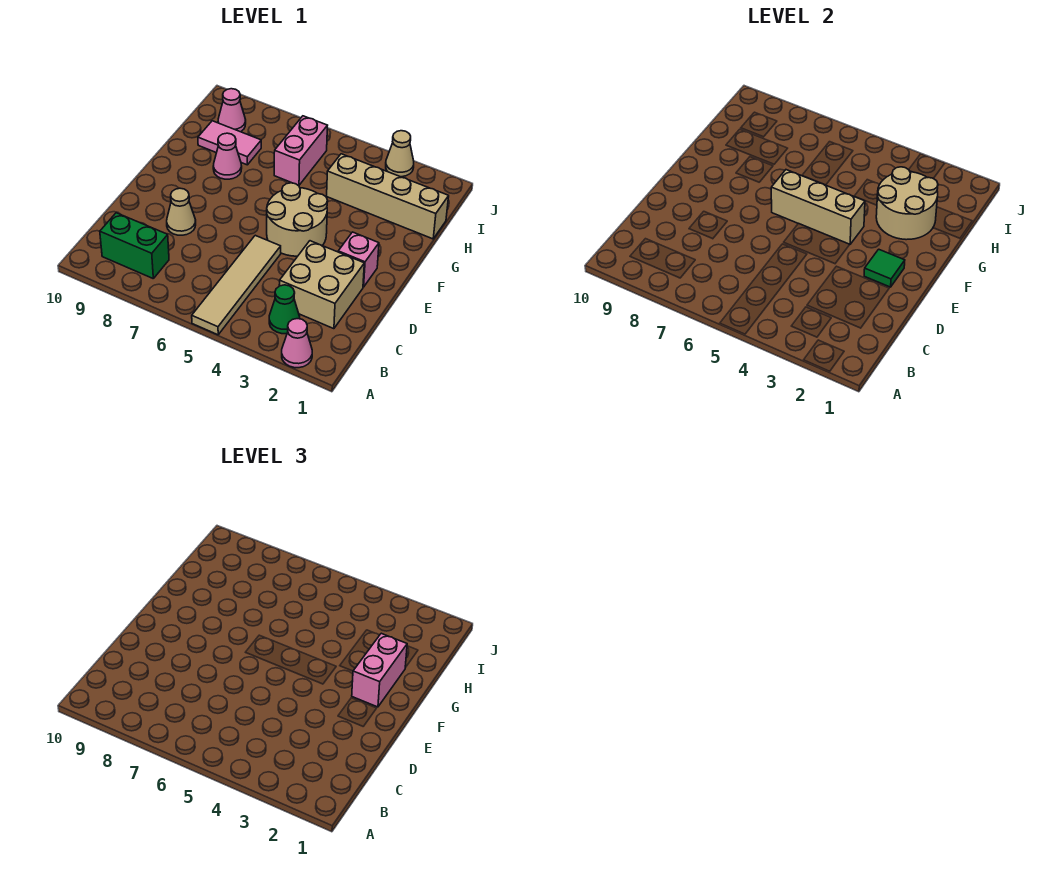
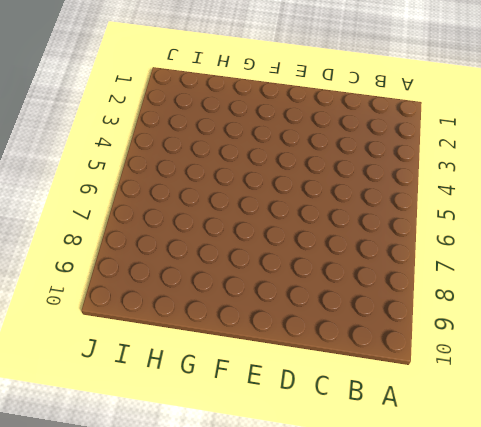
none -> pink 1x1 cone [282,319,312,368]
none -> tan 1x4 tile [192,235,281,335]
none -> green 1x1 cone [269,285,300,334]

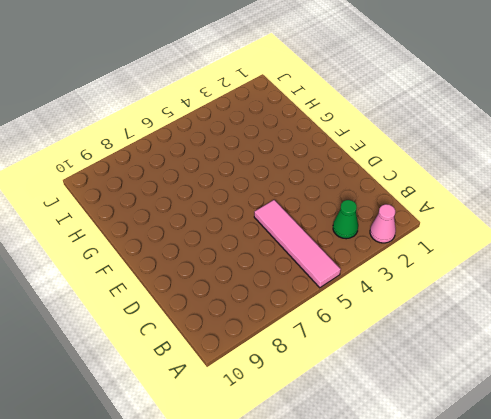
pink 1x4 tile [254,200,341,288] -> tan 1x4 tile [192,235,281,335]
none -> green 1x2 brick [100,213,169,278]
none -> tan 2x2 brick [279,241,364,329]
none -> tan 1x1 cone [167,188,196,235]

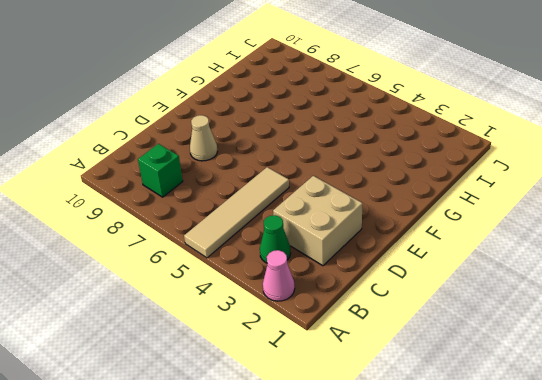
green 1x1 brick [138,144,183,197] -> green 1x2 brick [100,213,169,278]
none -> pink 1x1 brick [338,232,379,287]
none -> tan 2x2 round brick [267,183,328,256]
none -> pink 1x1 cone [213,133,242,179]

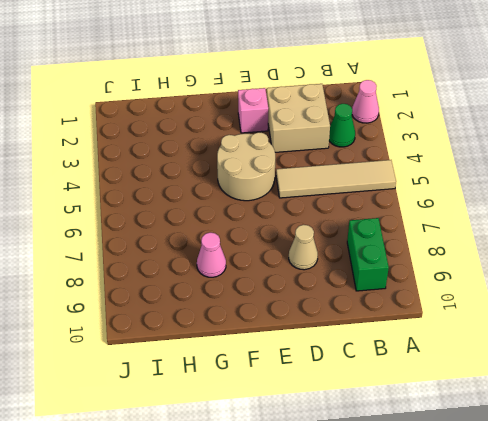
none -> tan 1x4 brick [327,154,449,239]
none -> pink 1x2 brick [274,116,328,186]
none -> pink 1x2 tile [198,121,261,165]

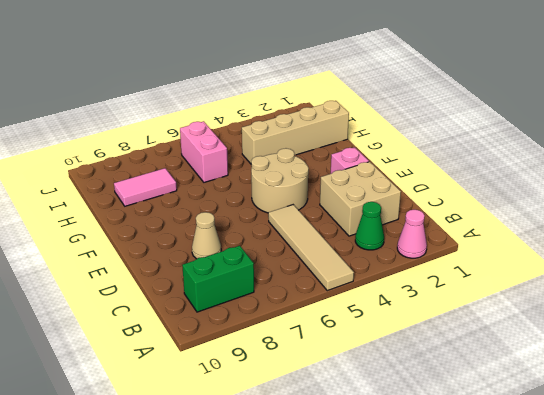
none -> pink 1x1 cone [213,133,242,179]
none -> pink 1x1 cone [218,89,246,132]
none -> tan 1x1 cone [386,131,414,177]

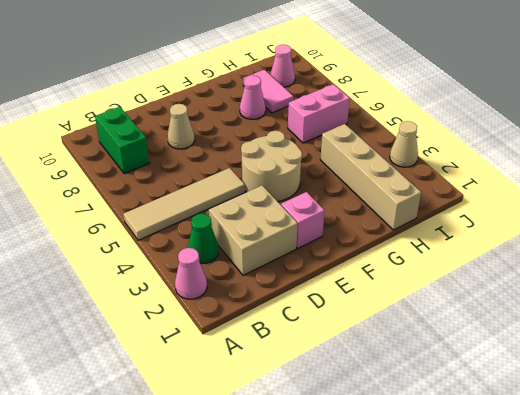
none -> green 1x1 tile [864,249,905,287]
none -> tan 1x3 brick [771,170,865,244]
none -> tan 2x2 round brick [876,167,938,240]

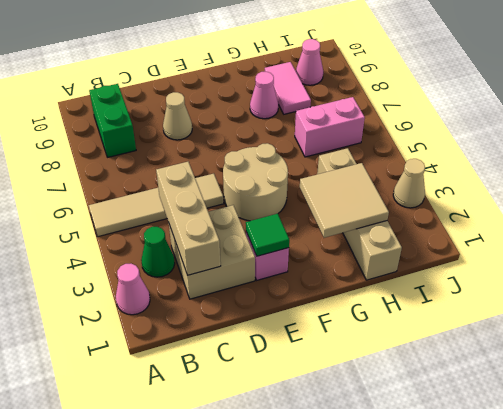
tan 1x3 brick [156,162,221,275] -> tan 1x3 brick moved to [771,170,865,244]
tan 2x2 tile [300,163,389,238] -> tan 2x2 round brick [876,167,938,240]
none -> pink 1x2 brick [352,633,407,707]

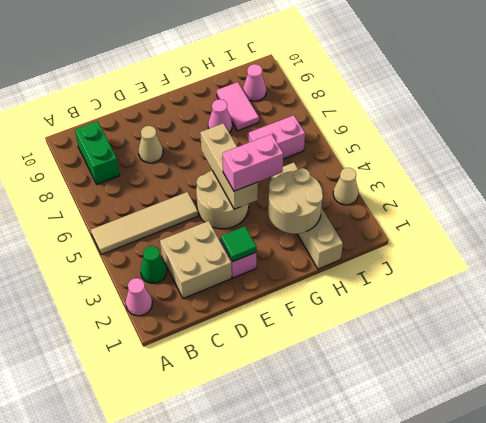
pink 1x2 brick [222,134,283,191] -> pink 1x2 brick moved to [352,633,407,707]

